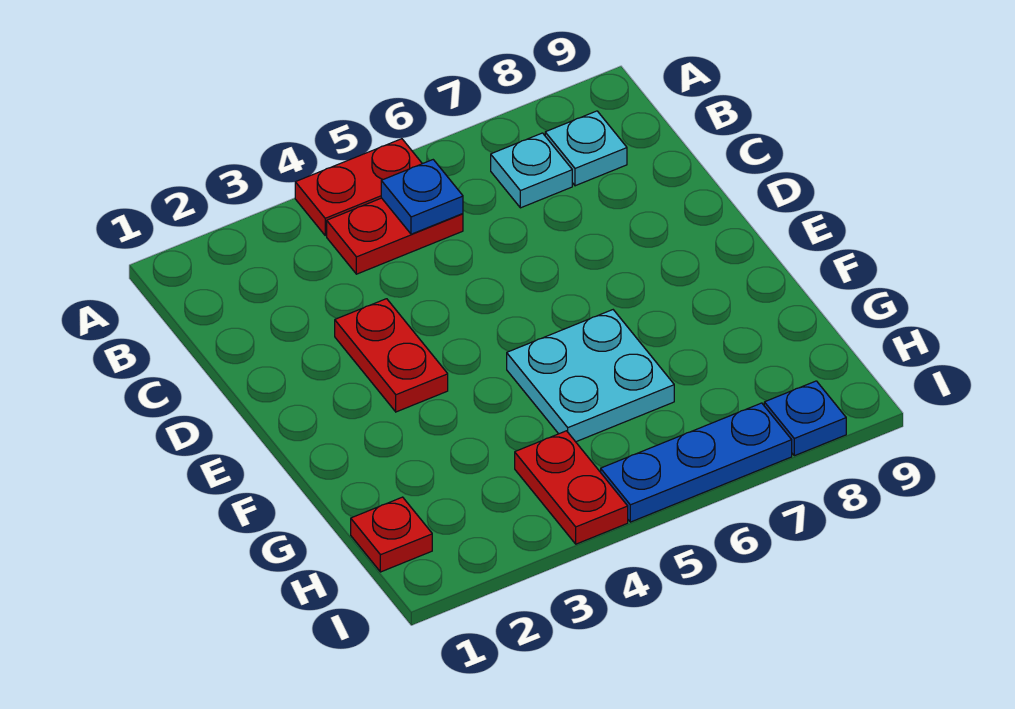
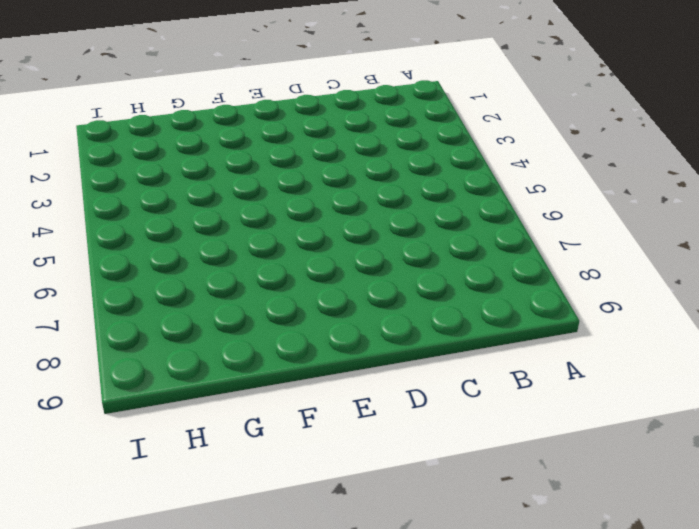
none -> red 1x2 plate [295,139,422,235]
none -> red 1x2 plate [327,198,463,274]

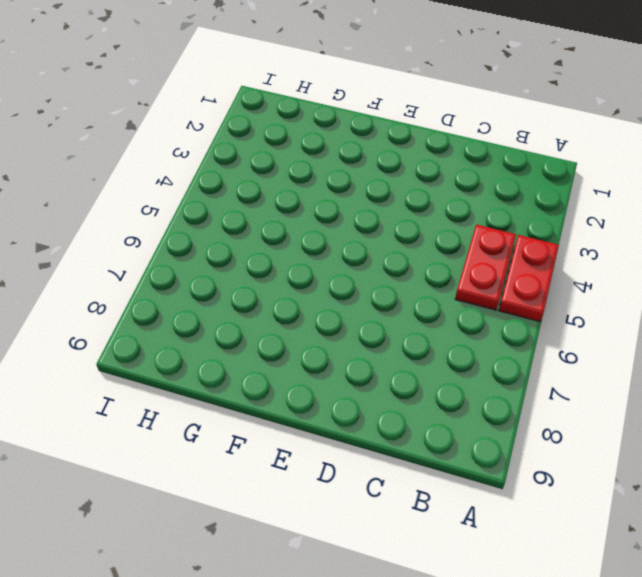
none -> cyan 1x1 plate [491,133,572,208]
none -> cyan 1x1 plate [545,111,627,186]

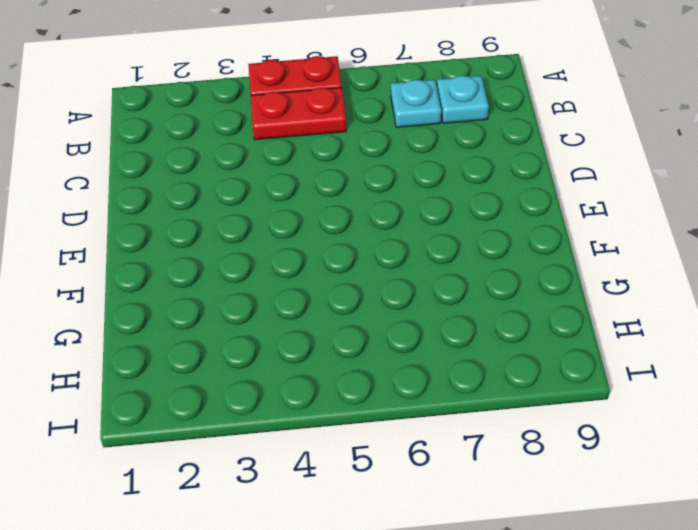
none -> red 1x2 plate [335,299,448,412]
none -> cyan 2x2 plate [507,310,674,442]

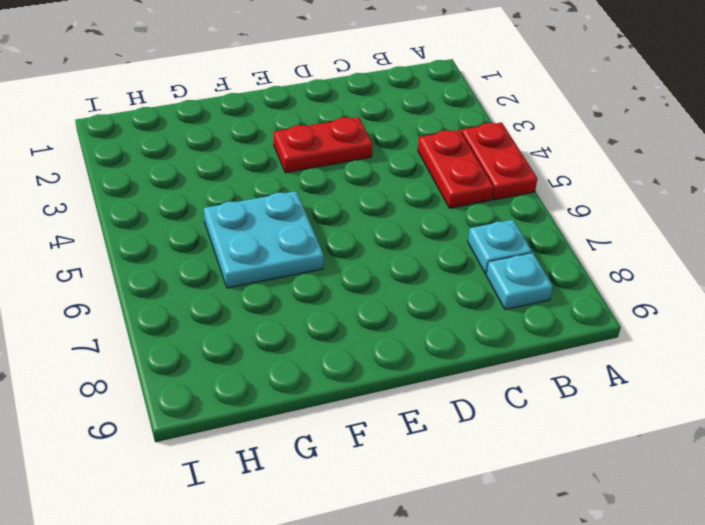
none -> red 1x1 plate [351,497,432,572]
none -> red 1x2 plate [515,431,628,544]

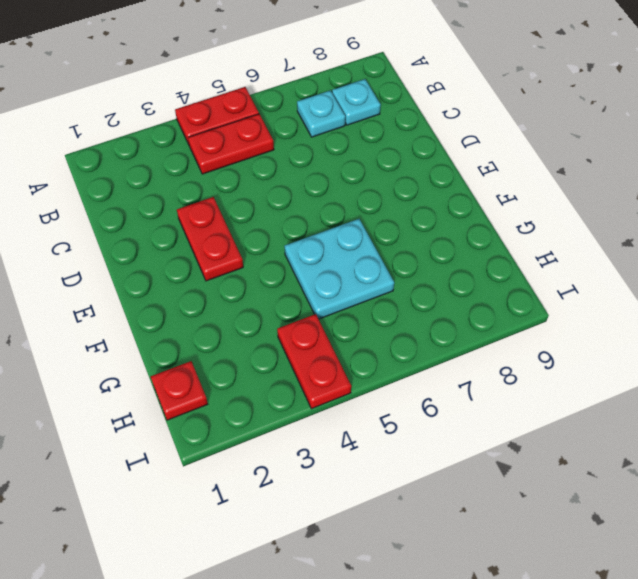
none -> blue 1x3 plate [601,403,792,522]
none -> blue 1x1 plate [764,381,846,456]

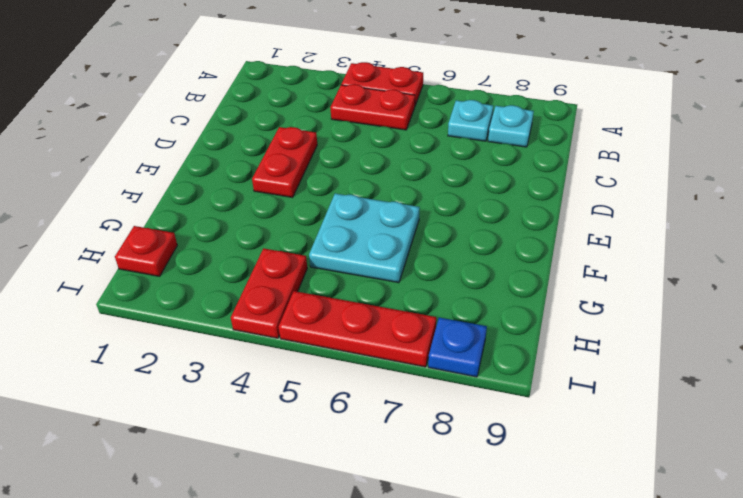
red 1x3 plate [279,291,436,367] -> blue 1x3 plate [601,403,792,522]
none -> blue 1x1 plate [381,160,463,234]

